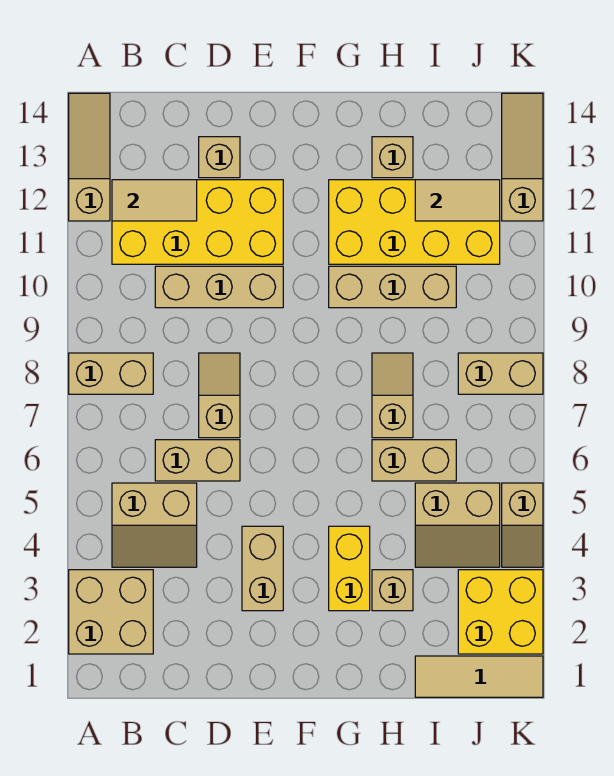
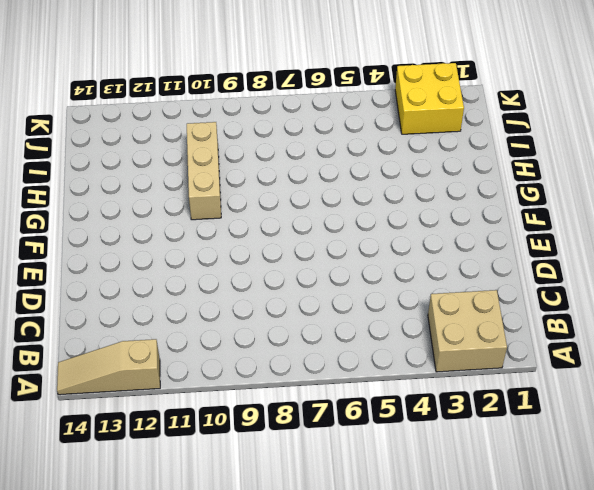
none -> tan 1x2 brick [69,353,153,394]
none -> tan 2x2 slope [112,483,197,567]
none -> yellow 2x4 brick [112,180,283,264]

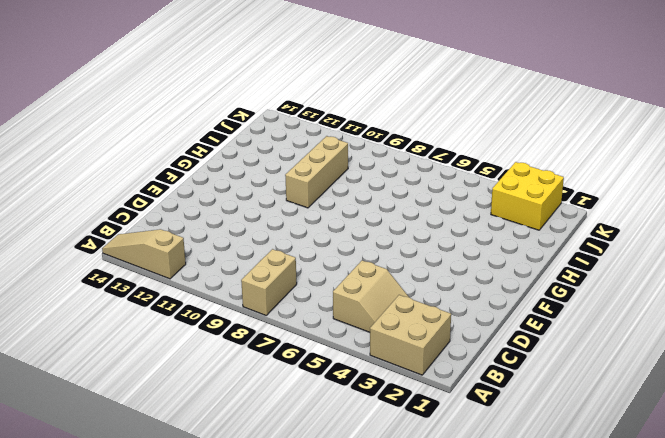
none -> yellow 2x4 brick [112,180,283,264]
none -> tan 1x2 brick [155,440,240,481]
none -> tan 1x3 brick [155,266,283,308]

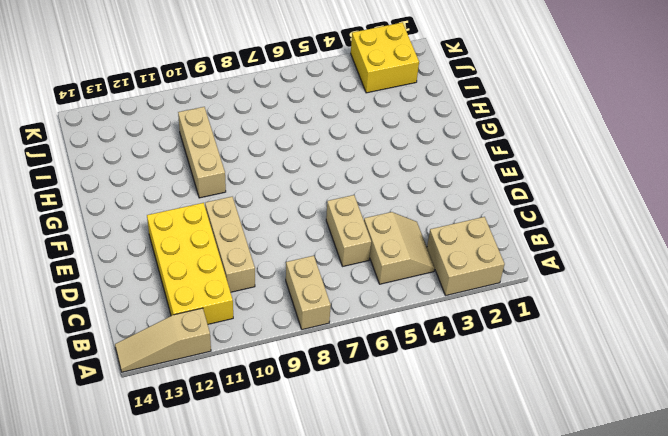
none -> tan 1x2 slope [199,353,240,438]
none -> tan 1x1 brick [199,137,240,178]
none -> tan 1x2 brick [242,526,283,611]

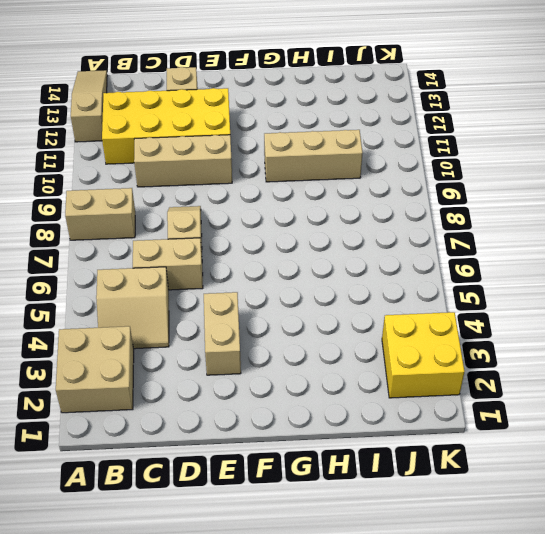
none -> yellow 1x2 brick [329,526,370,611]
none -> yellow 2x4 brick [329,180,500,264]
none -> tan 1x1 brick [372,570,413,611]

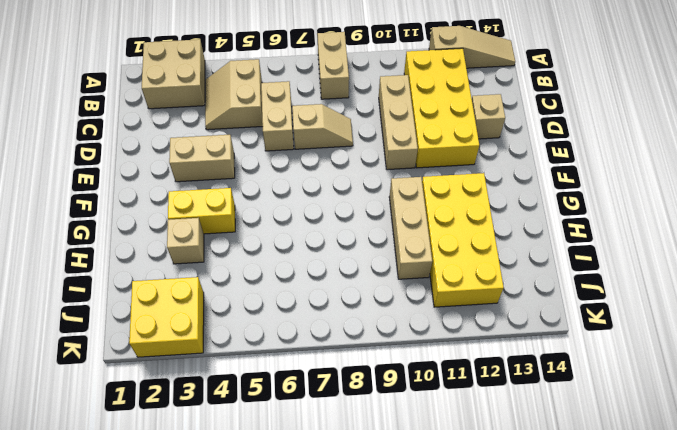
none -> tan 1x2 brick [372,440,456,481]
none -> tan 1x2 slope [372,353,413,438]
none -> tan 1x1 brick [372,137,413,178]

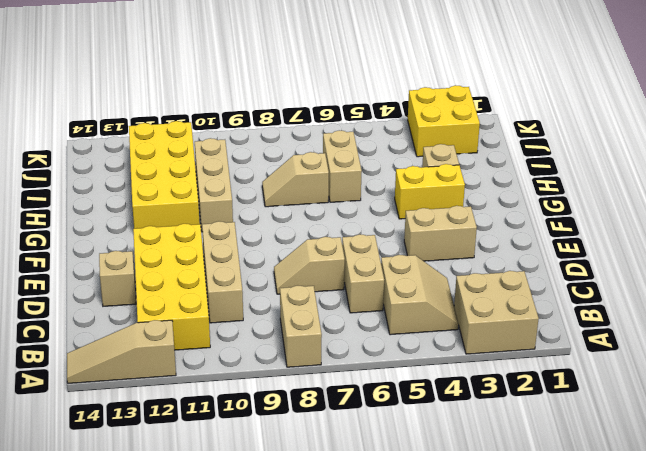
none -> tan 1x1 brick [372,137,413,178]
none -> tan 1x3 tile [415,656,543,697]
none -> tan 2x2 slope [415,483,500,567]

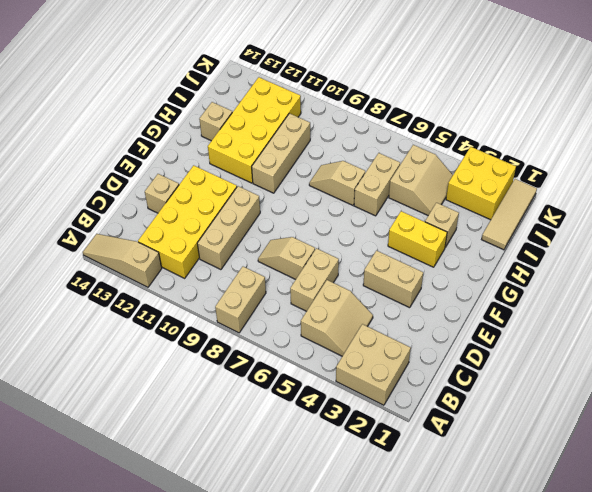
none -> tan 1x2 brick [458,353,543,394]
none -> tan 1x2 slope [502,483,543,567]
none -> tan 1x3 slope [502,93,543,221]

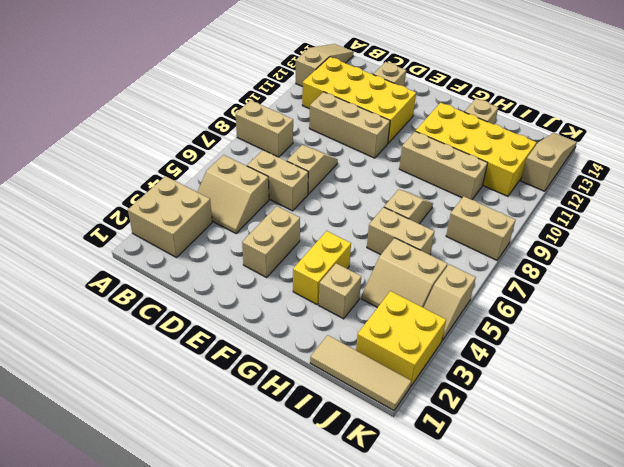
none -> tan 1x2 tile [112,180,197,221]
none -> tan 1x2 tile [415,180,500,221]

